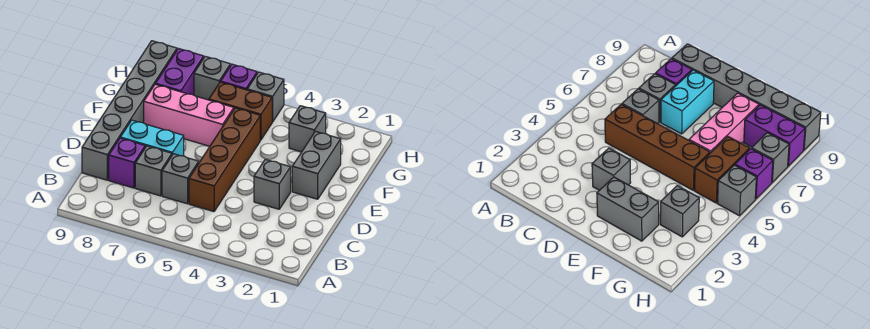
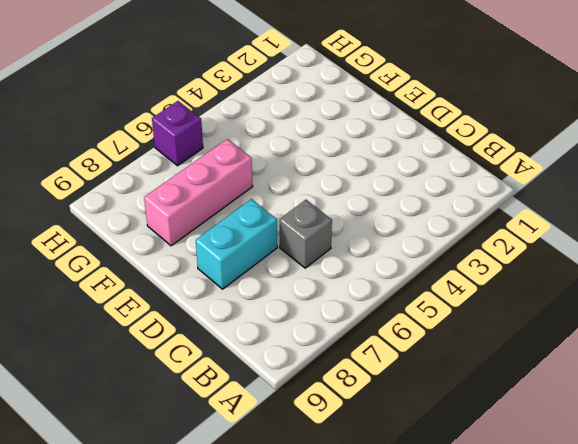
none -> brown 1x4 brick [189,108,260,212]
none -> grey 1x1 brick [135,146,172,196]
none -> purple 1x1 brick [109,138,145,188]

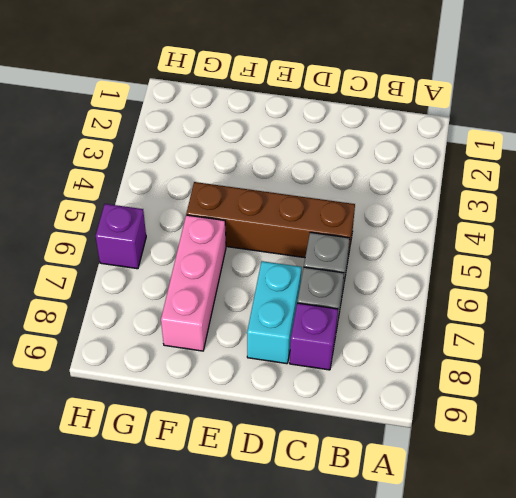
none -> grey 1x6 brick [82,41,177,180]
none -> grey 1x1 brick [254,159,291,209]
none -> grey 1x2 brick [292,131,341,199]

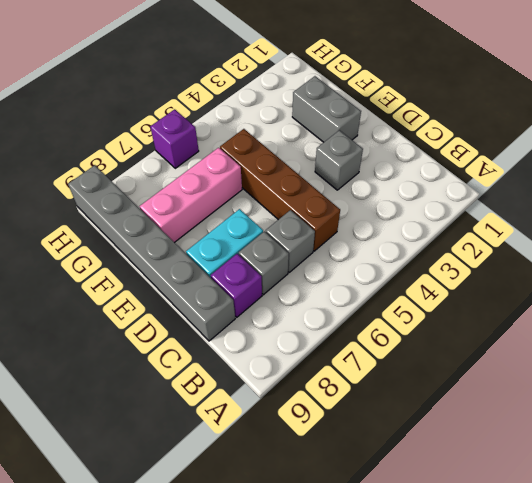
none -> grey 1x1 brick [289,106,326,152]
none -> brown 1x2 brick [209,82,272,140]
none -> purple 1x2 brick [156,49,204,95]

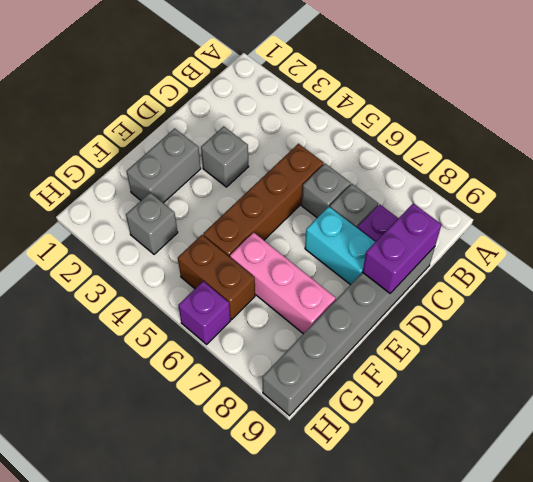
purple 1x2 brick [363,204,442,293] -> purple 1x2 brick moved to [156,49,204,95]
none -> grey 1x1 brick [247,72,284,122]
none -> grey 1x1 brick [194,56,230,100]

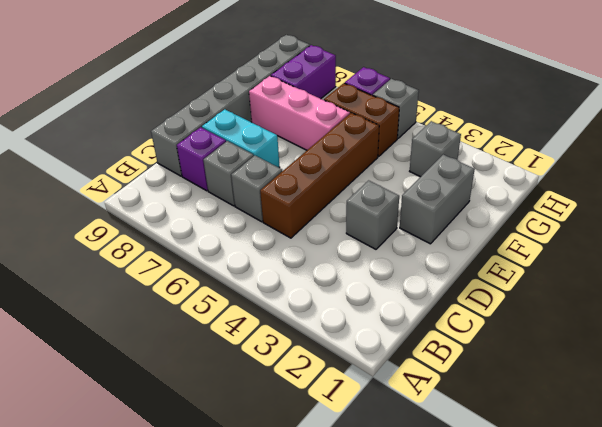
none -> grey 1x1 brick [194,56,230,100]

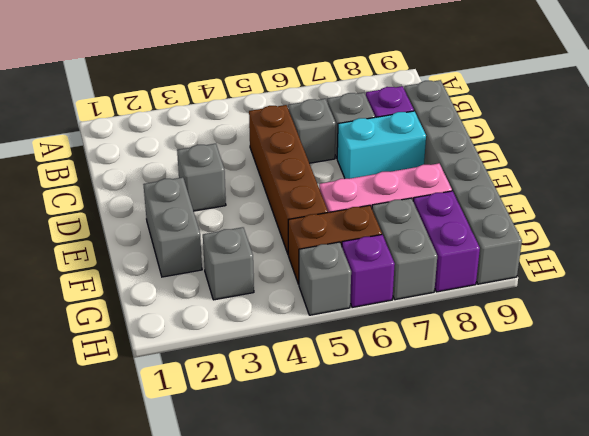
grey 1x2 brick [372,198,437,300] -> grey 1x1 brick [194,56,230,100]

